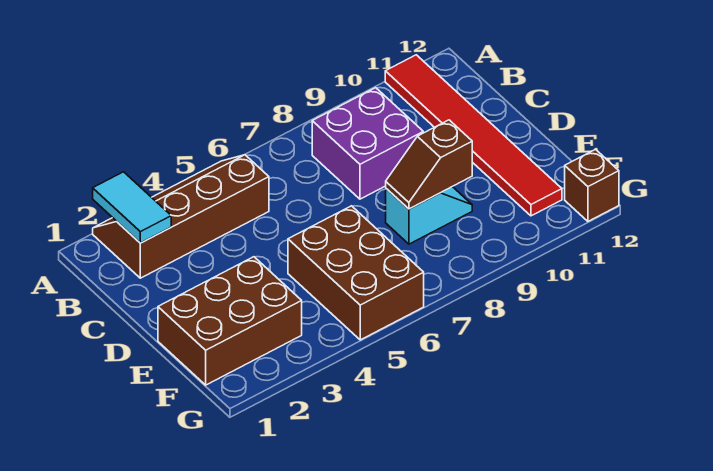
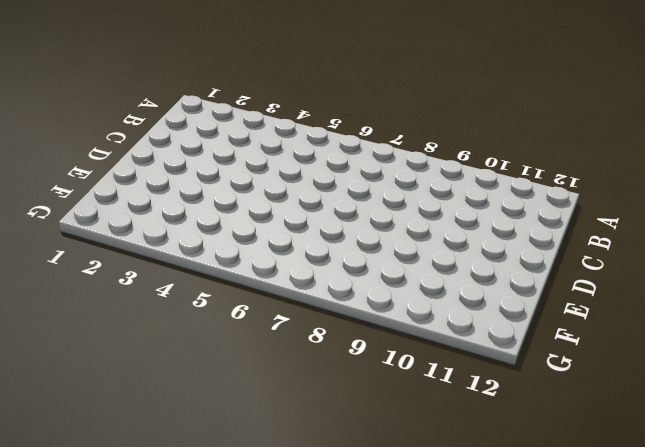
none -> brown 2x4 slope [93,155,269,278]
none -> red 1x6 tile [385,55,562,216]

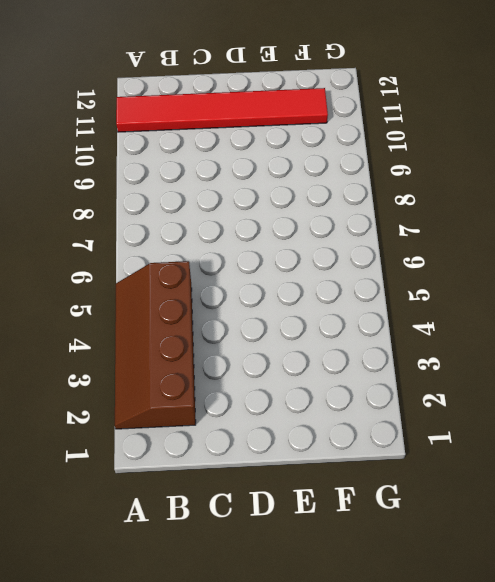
none -> purple 2x2 brick [312,88,423,199]
none -> brown 2x3 brick [158,257,302,385]

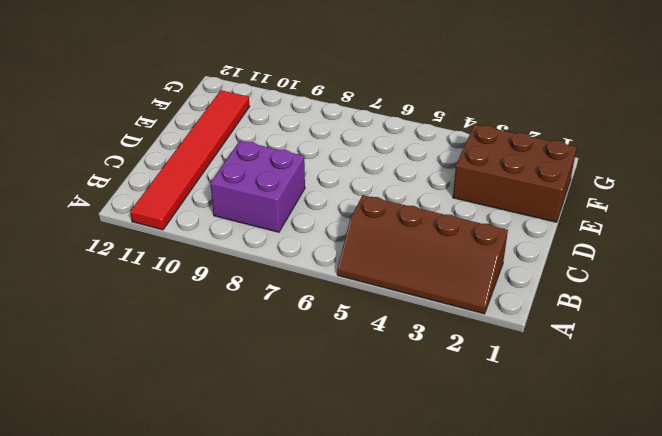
none -> brown 2x3 brick [288,206,424,340]
none -> cyan 1x2 slope [386,187,472,244]

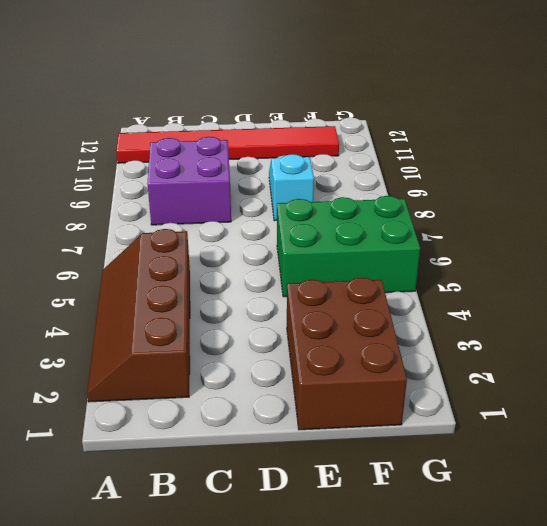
green 2x3 brick [277,196,420,297] -> brown 2x3 brick [288,206,424,340]
none -> brown 1x1 brick [565,149,619,221]
none -> cyan 1x2 tile [93,172,171,243]

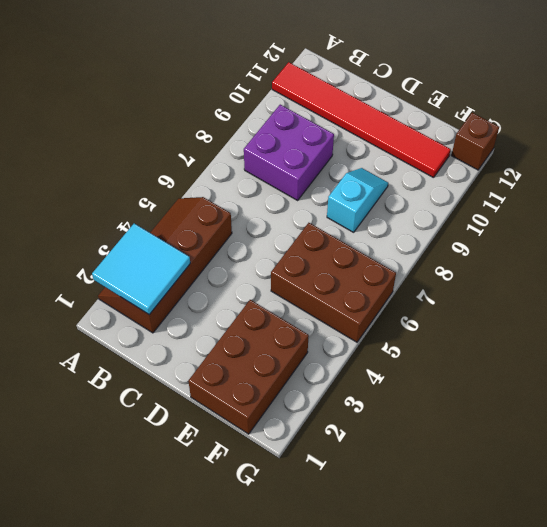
cyan 2x2 tile [92,224,190,314] -> cyan 1x2 tile [93,172,171,243]
none -> brown 1x2 slope [386,120,472,209]

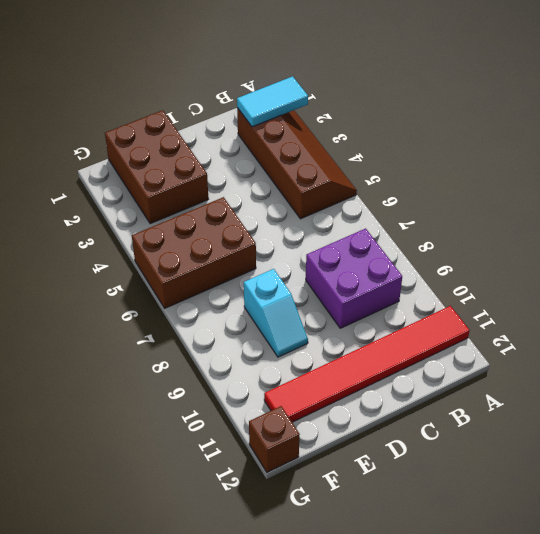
none -> brown 1x2 slope [386,120,472,209]

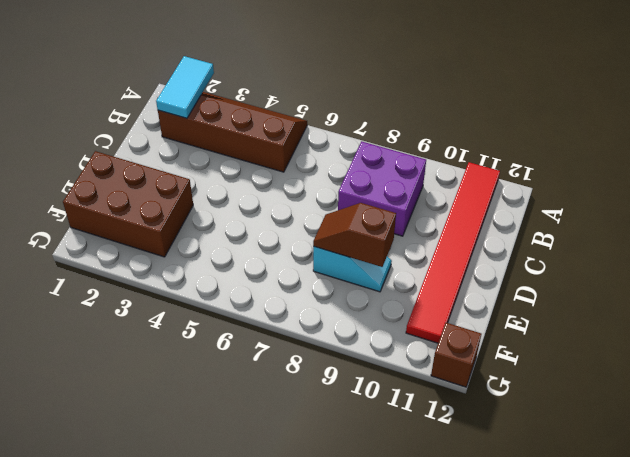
none -> brown 2x3 brick [288,206,424,340]

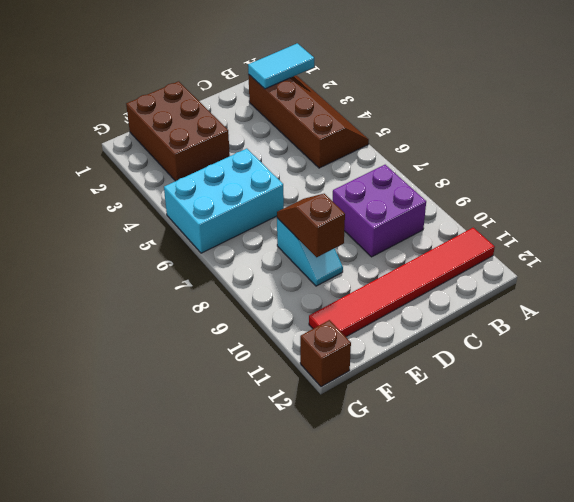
cyan 2x3 brick [164,149,284,253] -> brown 2x3 brick [288,206,424,340]

